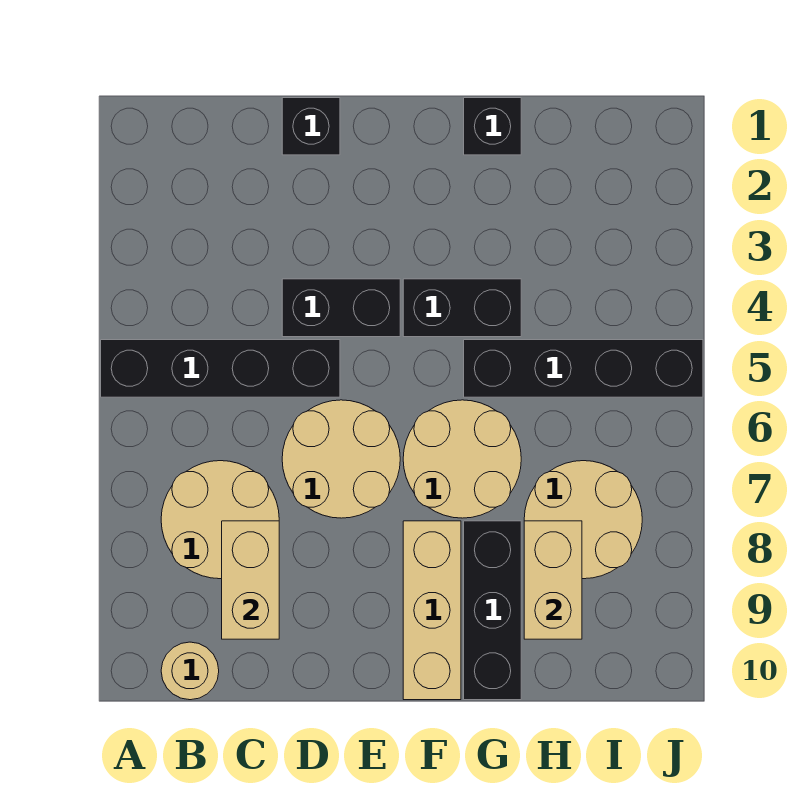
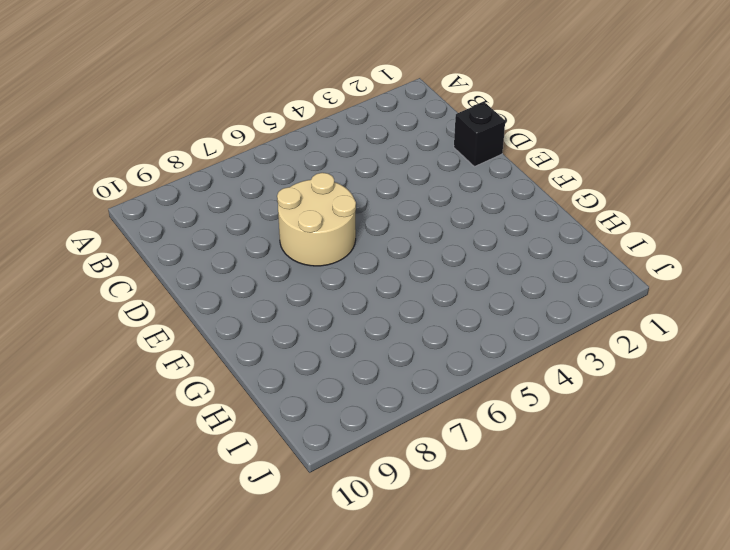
none -> black 1x4 brick [101,340,340,397]
none -> tan 2x2 round brick [161,461,279,579]
none -> tan 1x1 round brick [161,642,219,700]

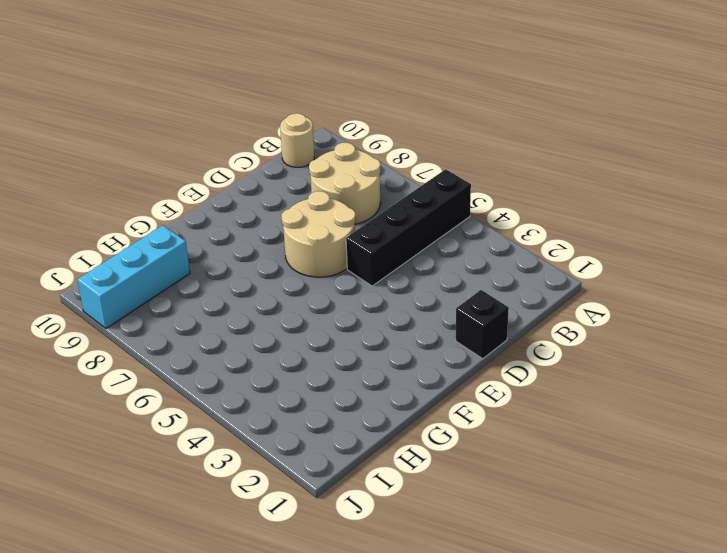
cyan 1x3 brick [77,225,190,328] -> none
none -> black 1x2 brick [282,279,400,337]
none -> black 1x2 brick [403,279,521,337]
none -> tan 2x2 round brick [403,400,521,518]

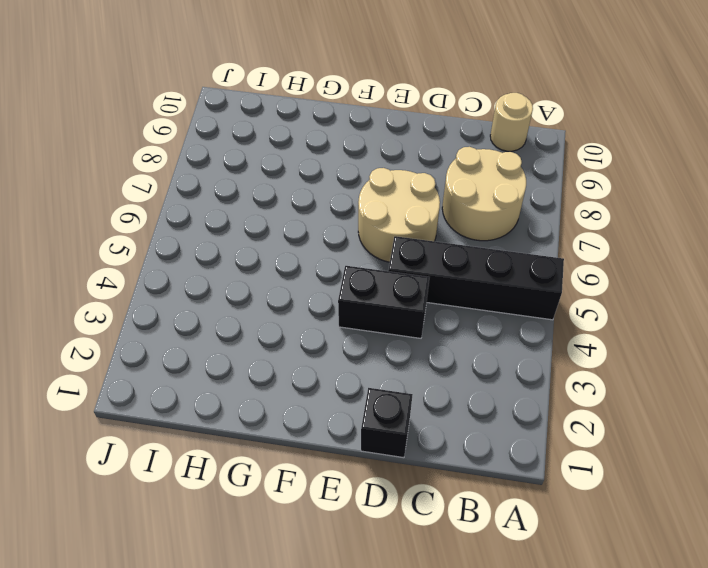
none -> black 1x2 brick [403,279,521,337]
none -> tan 2x2 round brick [403,400,521,518]
none -> tan 1x3 brick [403,521,461,700]

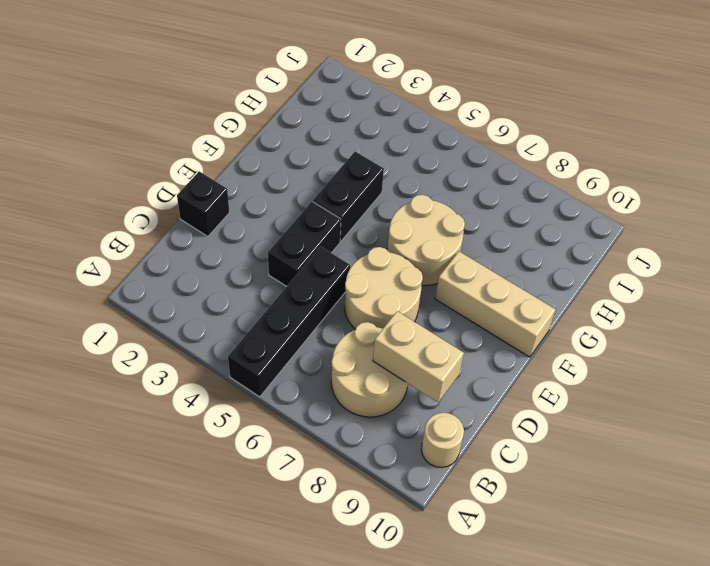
none -> black 1x1 brick [464,98,521,155]
none -> black 1x4 brick [464,340,703,397]
none -> black 1x3 brick [464,521,521,700]

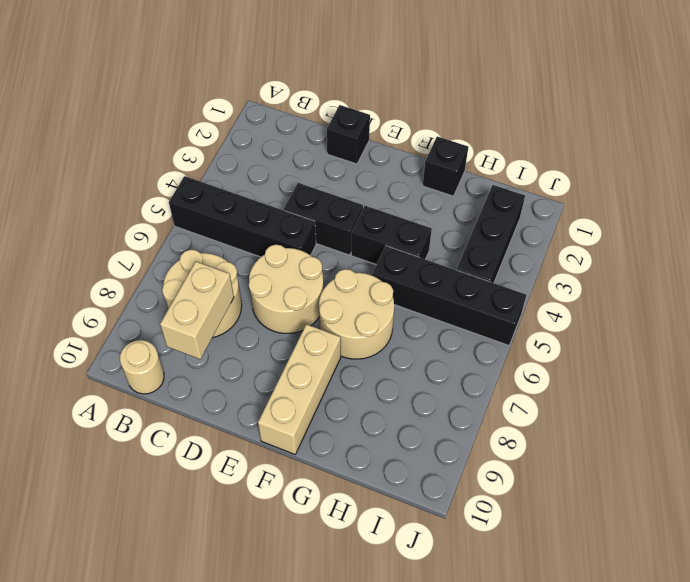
black 1x3 brick [456,185,525,283] -> black 1x3 brick moved to [464,521,521,700]
none -> tan 2x2 round brick [524,461,642,579]
none -> tan 1x2 brick [524,521,582,639]

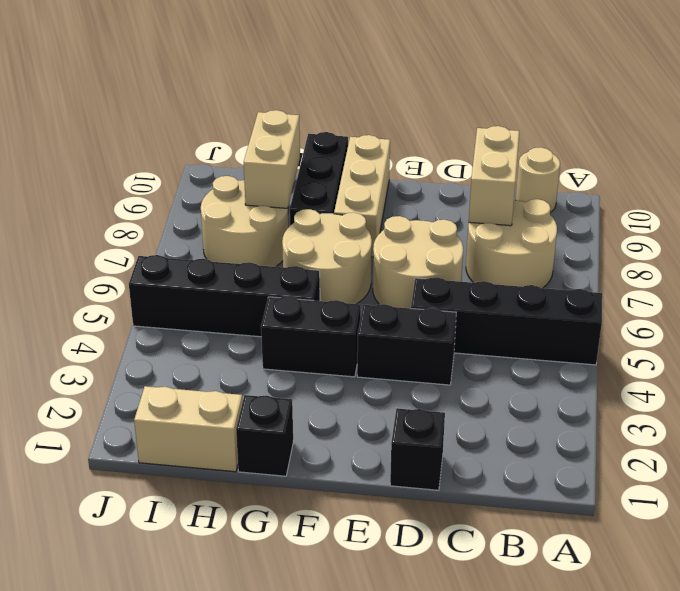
tan 1x2 brick [134,386,242,472] -> none

